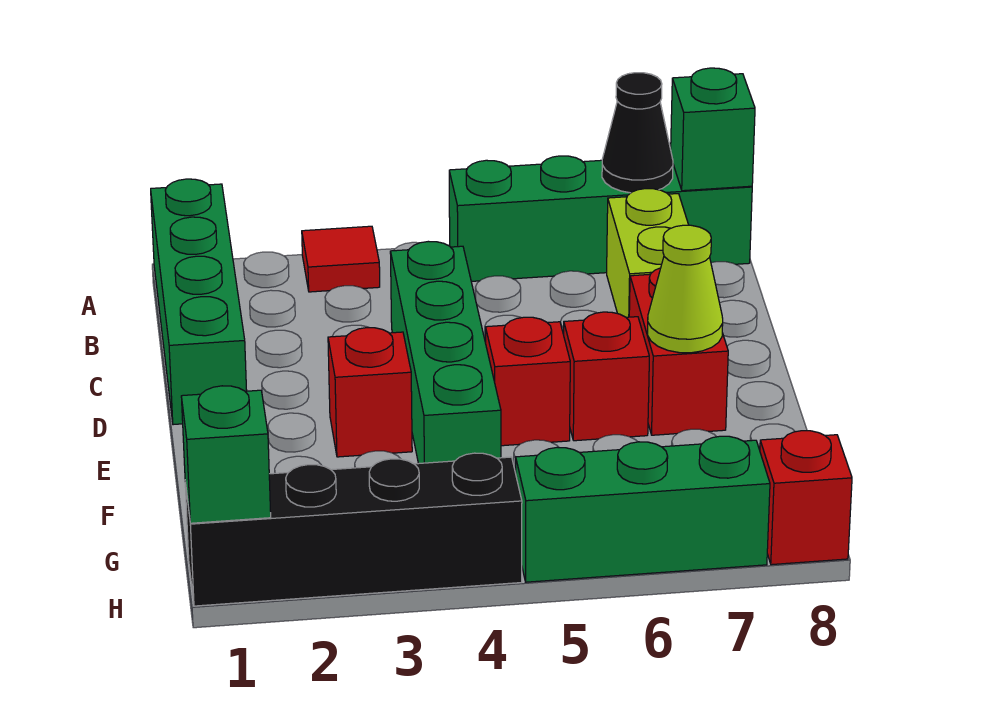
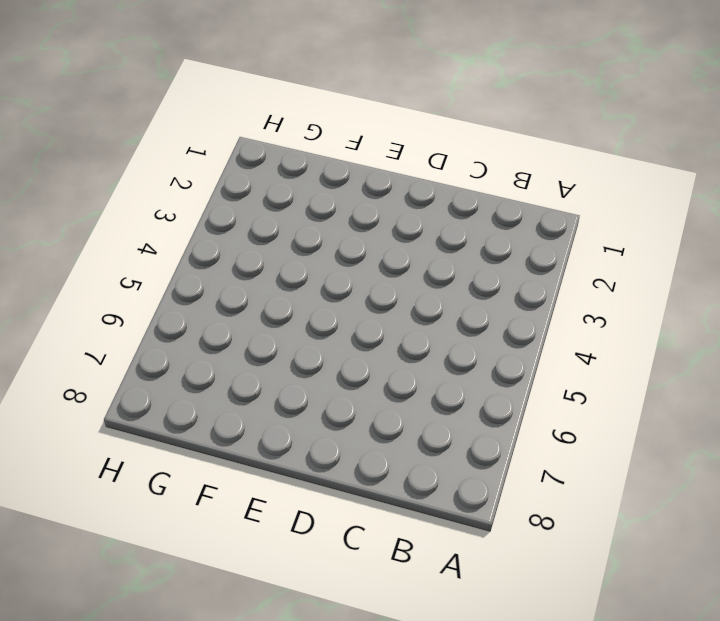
none -> green 1x4 brick [151,179,247,425]
none -> red 1x1 tile [302,226,380,292]
none -> green 1x4 brick [449,156,752,281]

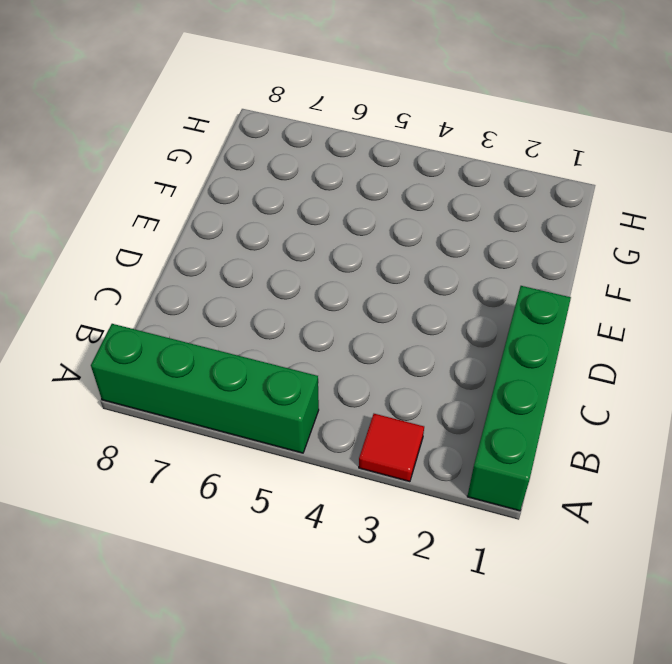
none -> lime 1x2 brick [607,189,688,317]
none -> green 1x4 brick [390,241,501,464]
none -> red 1x2 brick [629,268,728,435]

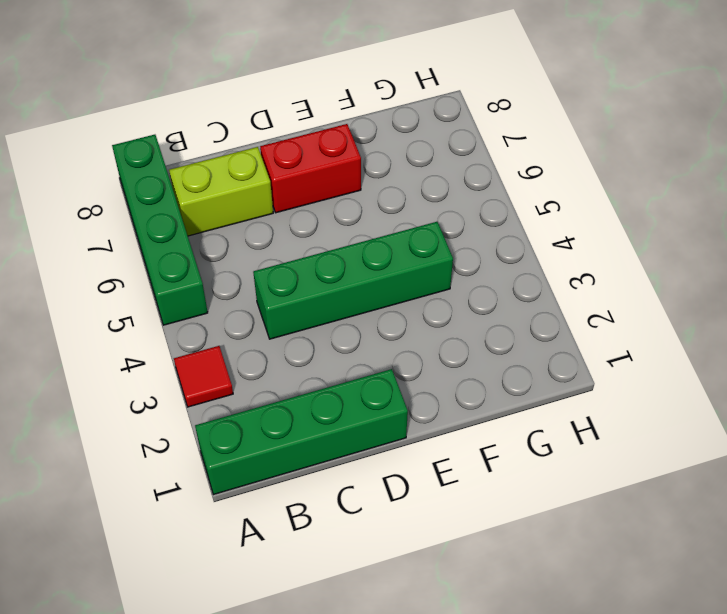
none -> red 1x1 brick [328,328,412,457]
none -> red 1x1 brick [486,317,570,446]
none -> red 1x1 brick [564,312,649,441]

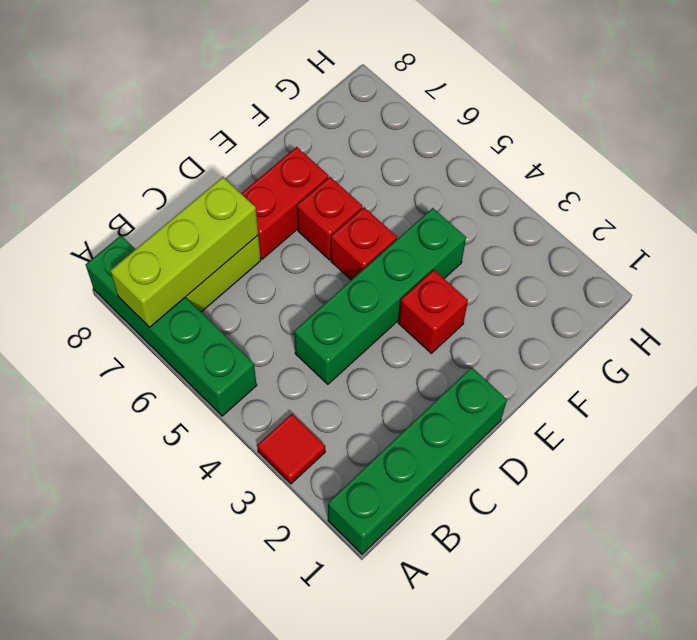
lime 1x3 brick [110,177,258,327] -> black 1x1 cone [602,73,673,193]
none -> black 1x4 brick [185,453,522,606]
none -> green 1x3 brick [516,436,770,582]
none -> red 1x1 brick [760,431,852,565]

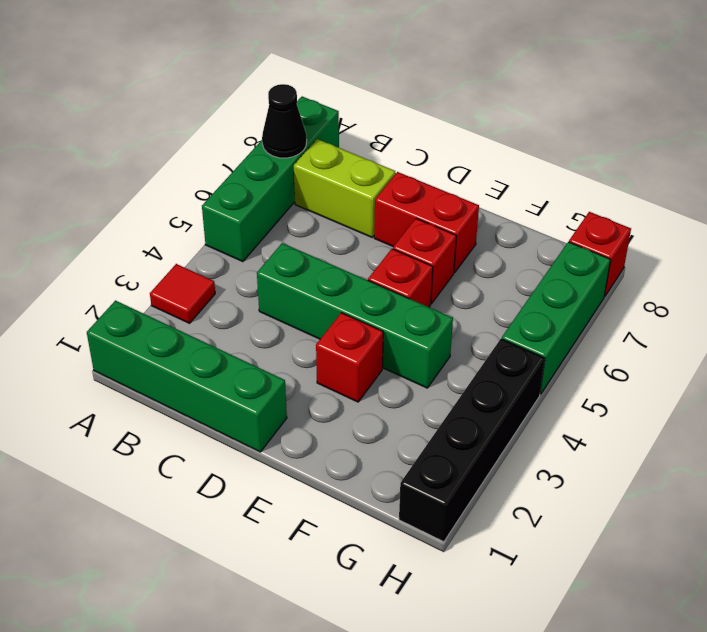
none -> green 1x1 brick [671,68,755,191]
none -> lime 1x1 cone [648,225,723,353]
none -> green 1x1 brick [181,386,271,523]

